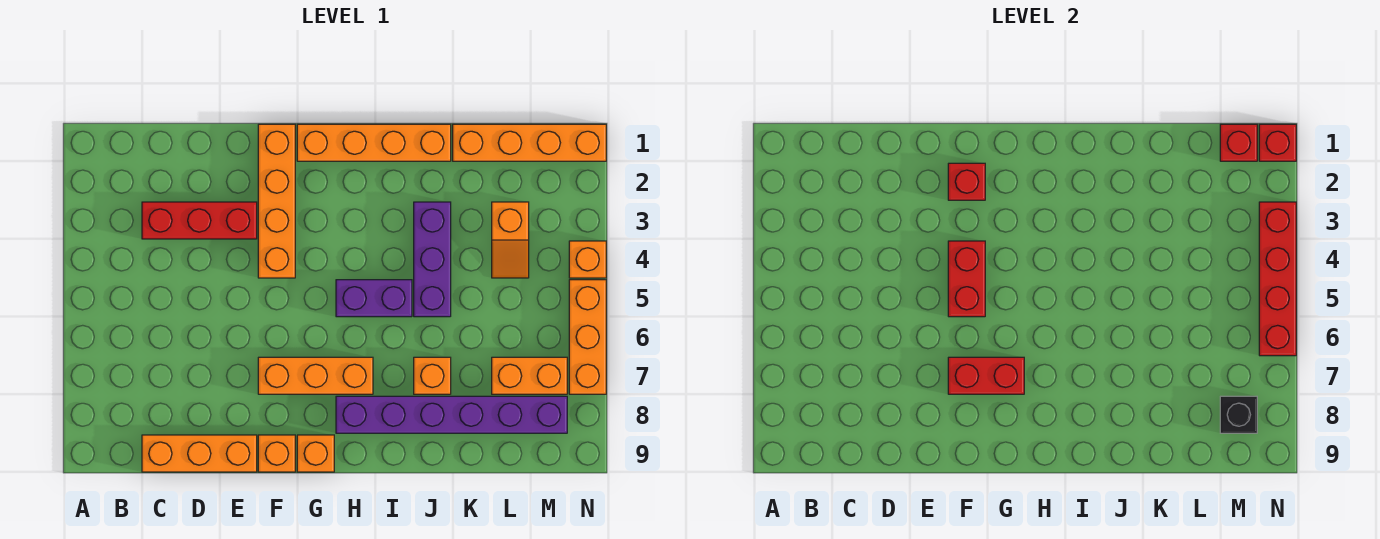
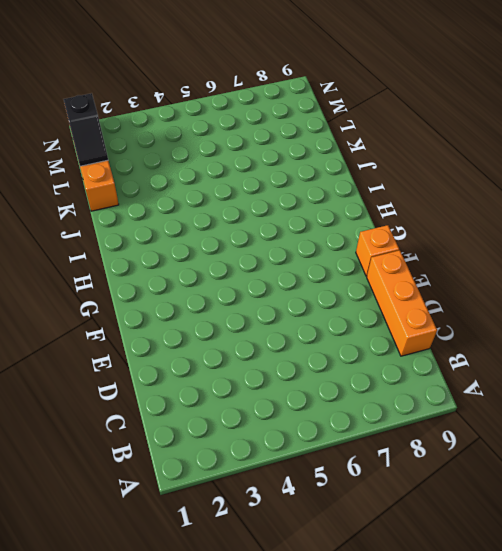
black 1x2 slope [64,93,108,166] -> red 1x1 brick [1220,124,1257,161]
none -> red 1x3 brick [142,202,257,239]
none -> orange 1x4 brick [258,124,295,278]
none -> orange 1x3 brick [258,357,373,394]

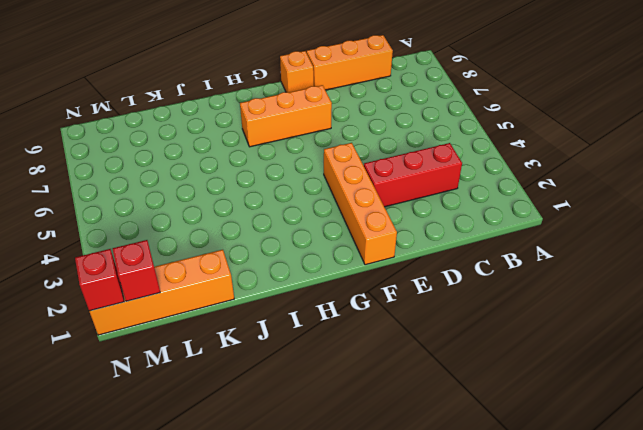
none -> orange 1x4 brick [297,124,451,161]
none -> orange 1x1 brick [297,435,334,472]
none -> purple 1x2 brick [336,280,412,317]

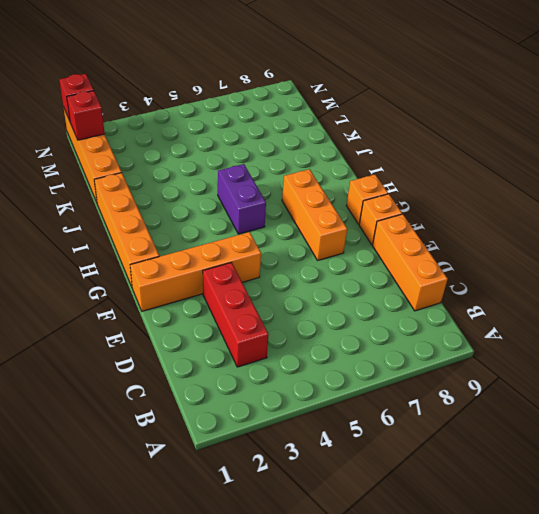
none -> purple 1x6 brick [336,396,567,433]
none -> purple 1x3 brick [414,202,451,317]
none -> orange 1x1 brick [414,357,451,394]

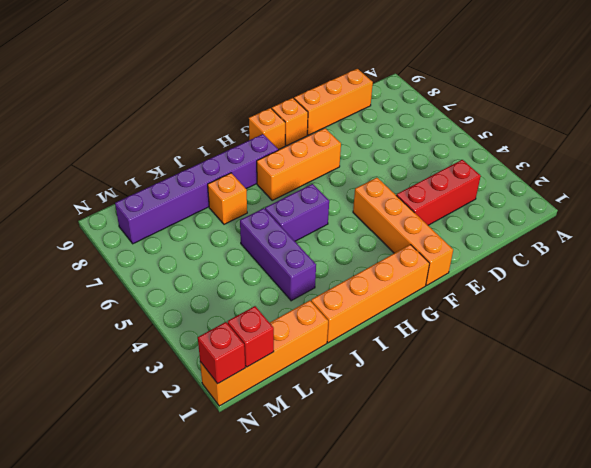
none -> orange 1x2 slope [492,202,529,278]
none -> orange 1x2 brick [492,357,567,394]
none -> orange 1x1 brick [569,241,606,278]

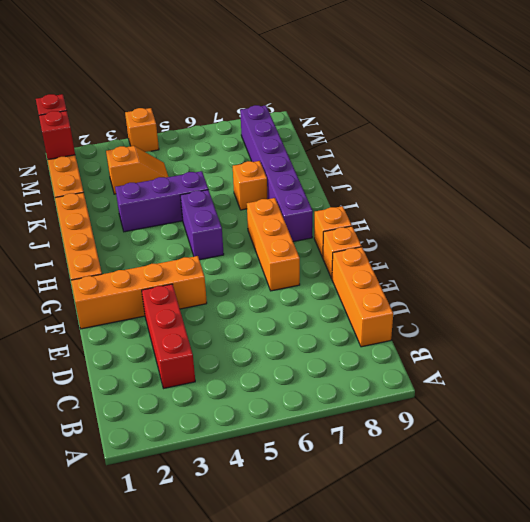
none -> orange 1x2 brick [492,357,567,394]
none -> orange 1x3 brick [569,280,606,394]
none -> red 1x1 brick [948,163,985,200]

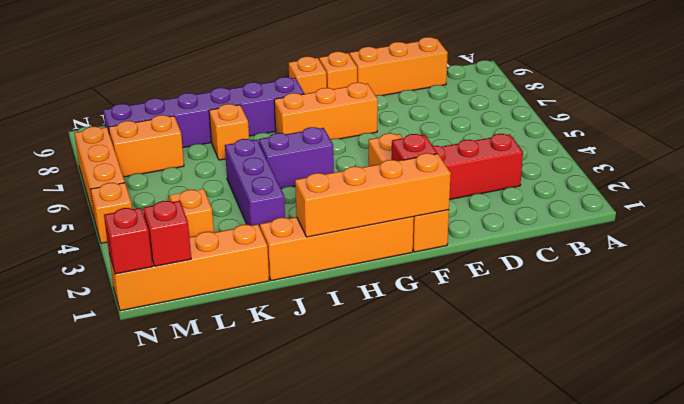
orange 1x4 brick [295,153,451,237] -> none
none -> red 1x2 brick [948,241,985,317]
none -> red 1x2 brick [948,357,1024,394]
none -> black 1x1 brick [1220,396,1257,433]

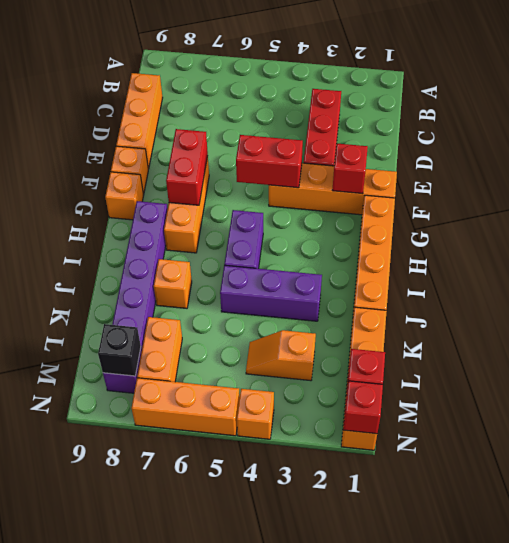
none -> red 1x4 brick [1259,202,1296,356]

